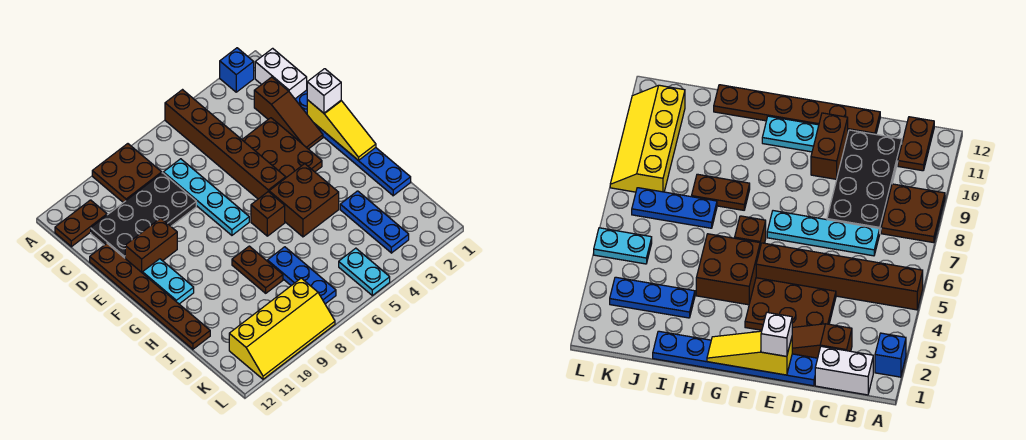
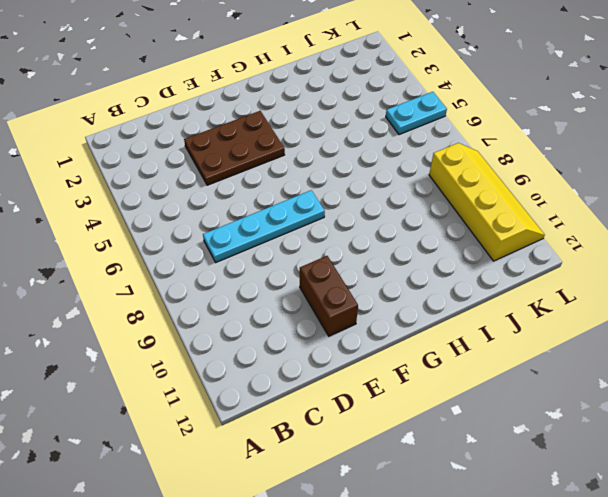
none -> blue 1x1 brick [220,48,254,92]
none -> brown 1x6 brick [165,90,286,199]
none -> brown 2x2 plate [92,144,162,203]

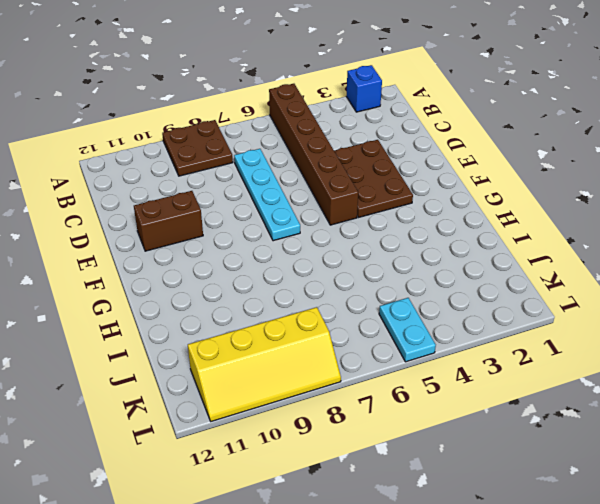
none -> white 1x2 brick [255,48,307,99]
none -> brown 1x2 plate [55,200,107,247]
none -> brown 1x3 slope [254,77,323,149]

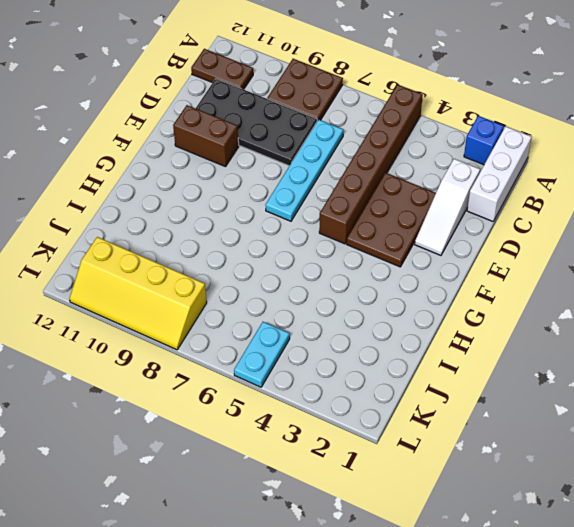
white 1x3 brick [467,126,531,221] -> white 1x2 brick [255,48,307,99]
white 1x3 slope [415,159,480,255] -> brown 1x3 slope [254,77,323,149]
none -> blue 1x6 plate [295,90,411,196]
none -> brown 1x6 plate [90,244,210,349]
none -> cyan 1x2 plate [143,259,194,304]

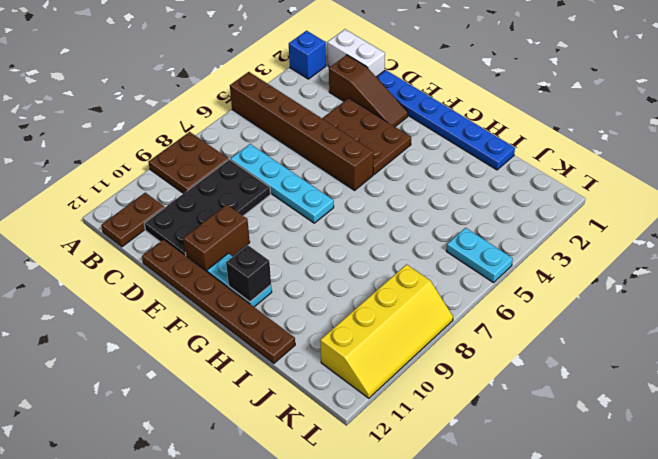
black 1x1 brick [226,245,271,302] -> none
none -> brown 2x2 brick [269,164,339,237]
none -> brown 1x1 brick [251,192,285,236]
none -> brown 1x2 plate [232,246,283,293]

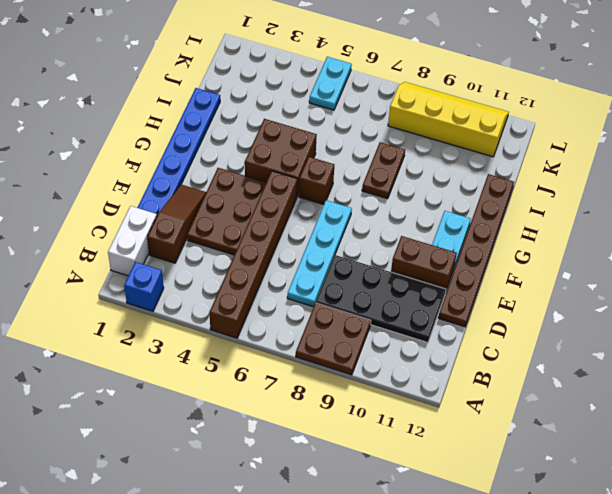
none -> brown 1x2 plate [55,200,107,247]
none -> blue 1x3 plate [340,191,409,253]
none -> blue 1x3 plate [267,247,336,304]

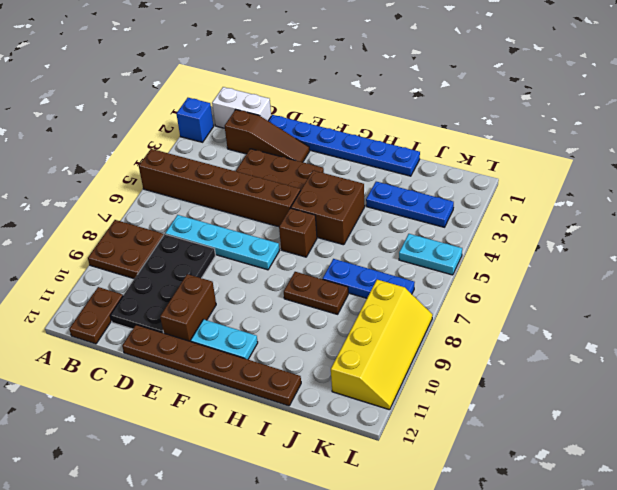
none -> yellow 1x3 slope [307,100,376,161]
none -> white 1x1 brick [307,69,341,113]

